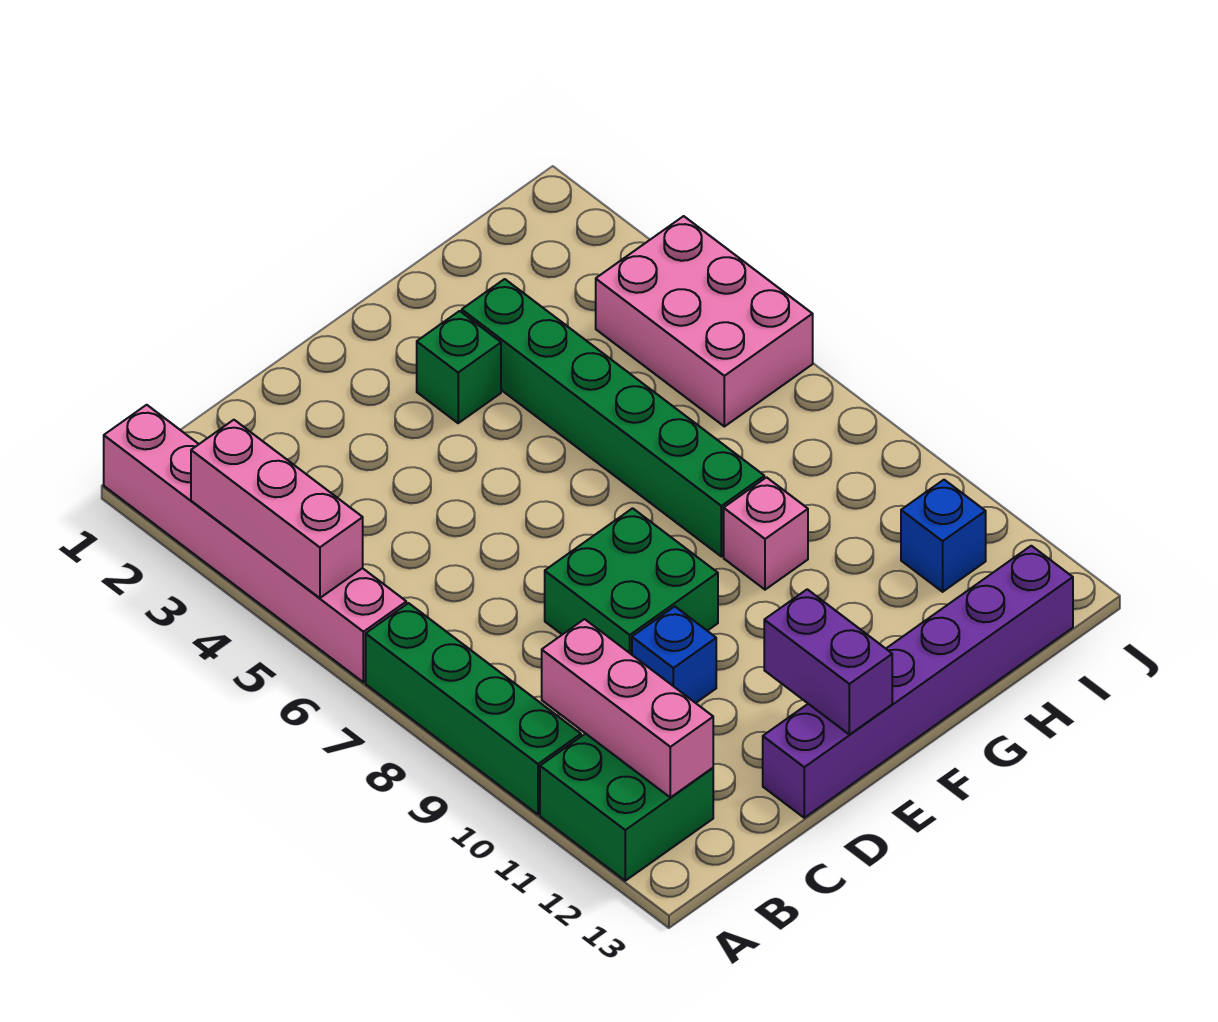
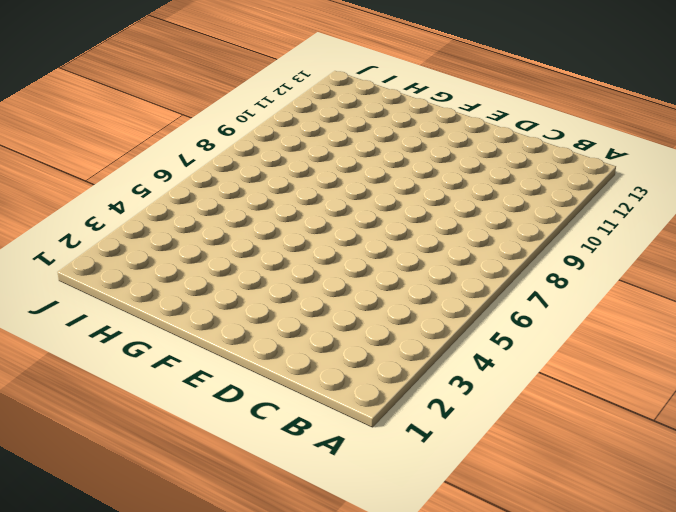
none -> pink 1x6 brick [104,405,406,682]
none -> green 1x4 brick [366,603,581,815]
none -> green 2x2 brick [540,734,713,881]

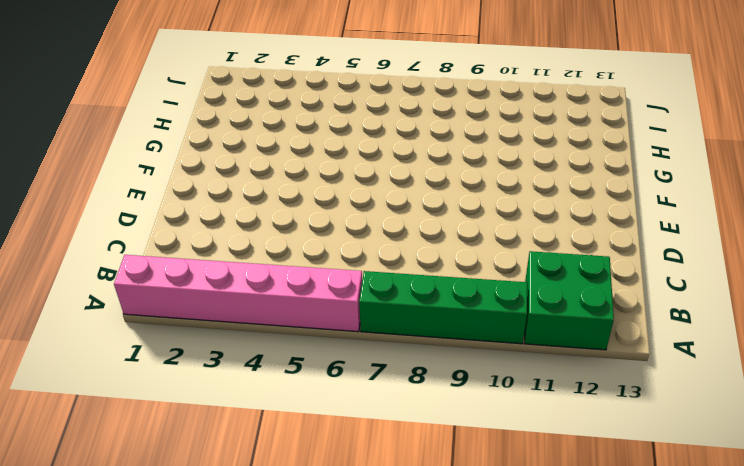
none -> green 2x2 brick [545,508,718,655]
none -> blue 1x1 brick [632,606,716,703]
none -> purple 1x6 brick [763,546,1073,818]

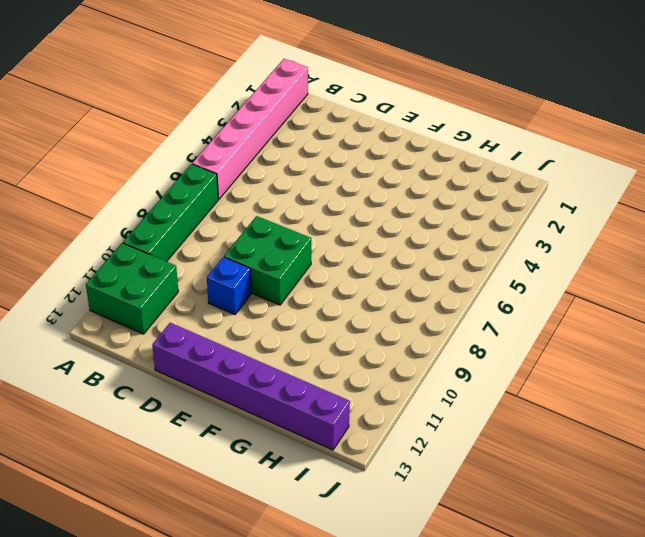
none -> green 1x1 brick [417,311,501,423]
none -> green 1x6 brick [462,279,764,557]
none -> pink 1x1 brick [724,477,808,590]

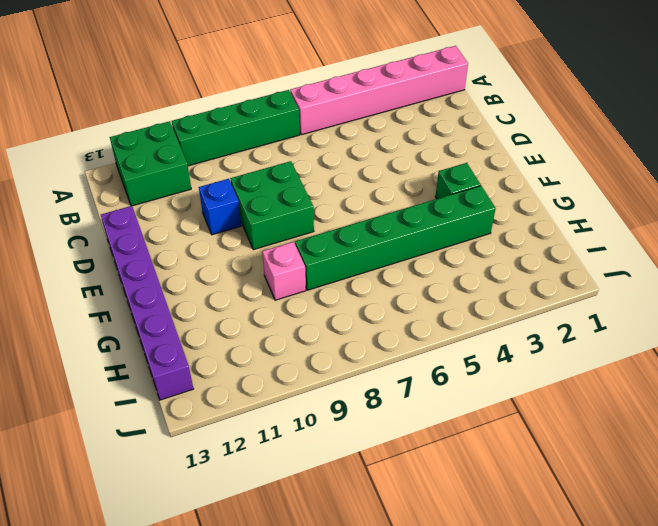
none -> pink 2x3 brick [596,216,813,426]
none -> blue 1x1 brick [901,480,986,592]
none -> pink 1x3 brick [191,420,363,598]

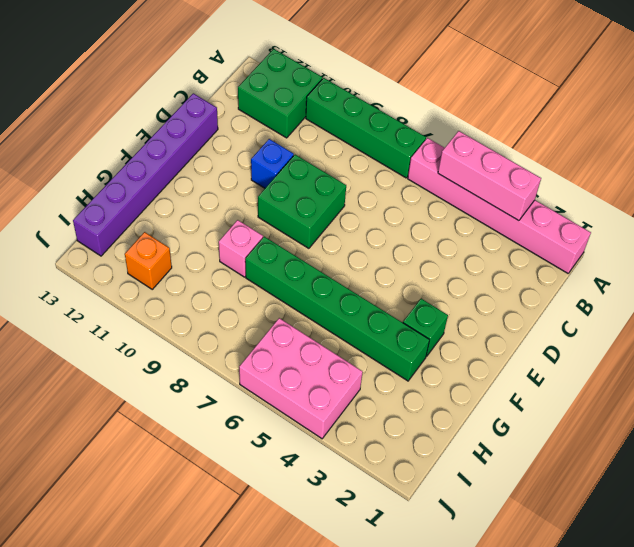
orange 1x1 brick [125,232,172,289] -> blue 1x1 brick [901,480,986,592]
none -> pink 1x3 brick [542,619,713,797]
none -> purple 1x2 brick [764,589,892,735]

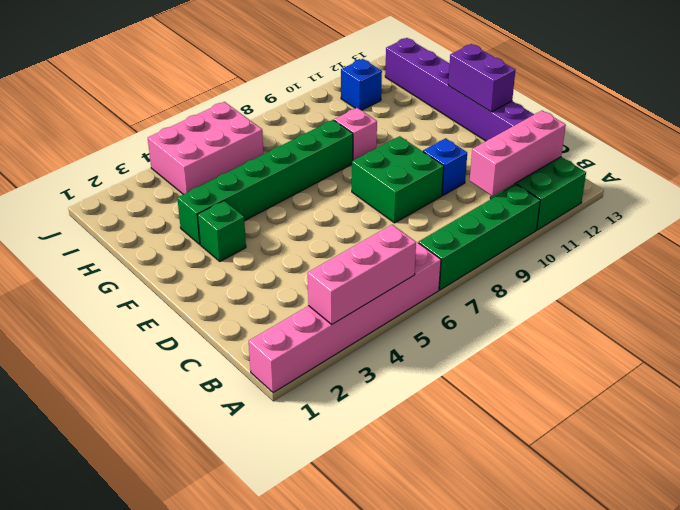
purple 1x2 brick [448,44,515,112] -> purple 1x2 brick turned to [764,589,892,735]

